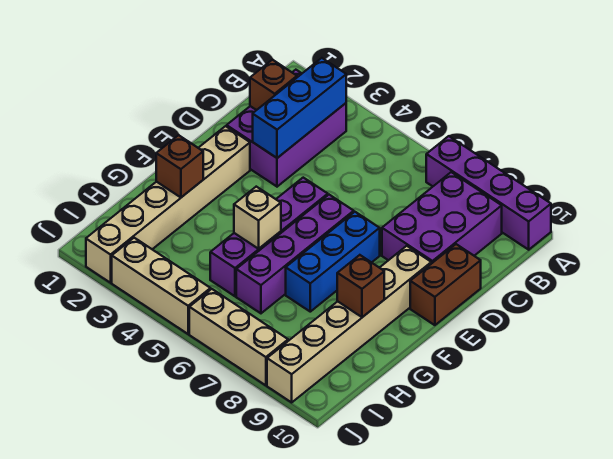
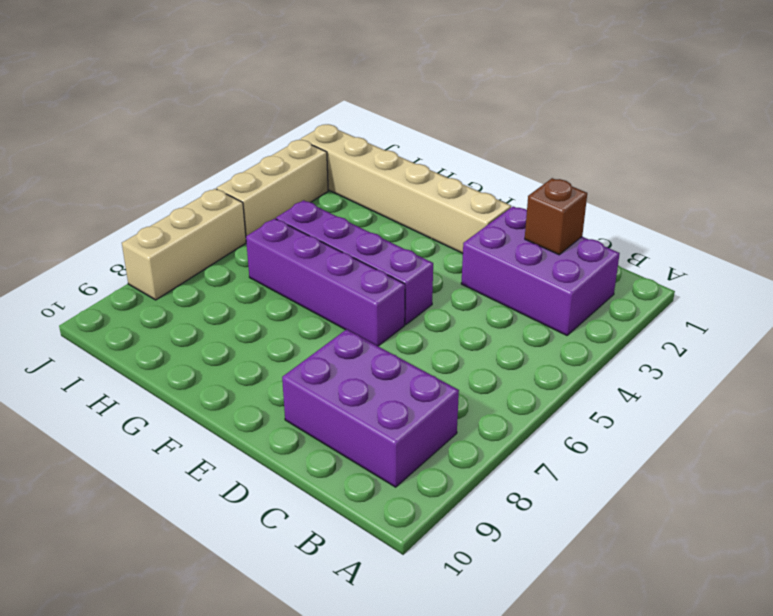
none -> purple 1x4 brick [426,136,551,250]
none -> brown 1x2 brick [410,244,481,325]
none -> blue 1x3 brick [286,212,380,312]

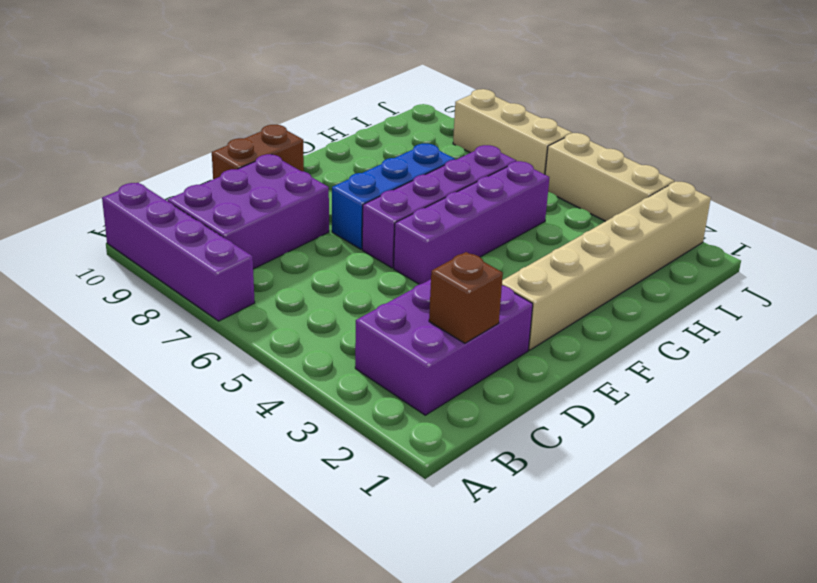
none -> tan 1x6 brick [267,246,431,402]
none -> blue 1x3 brick [253,58,346,158]
none -> brown 1x1 brick [156,135,203,197]

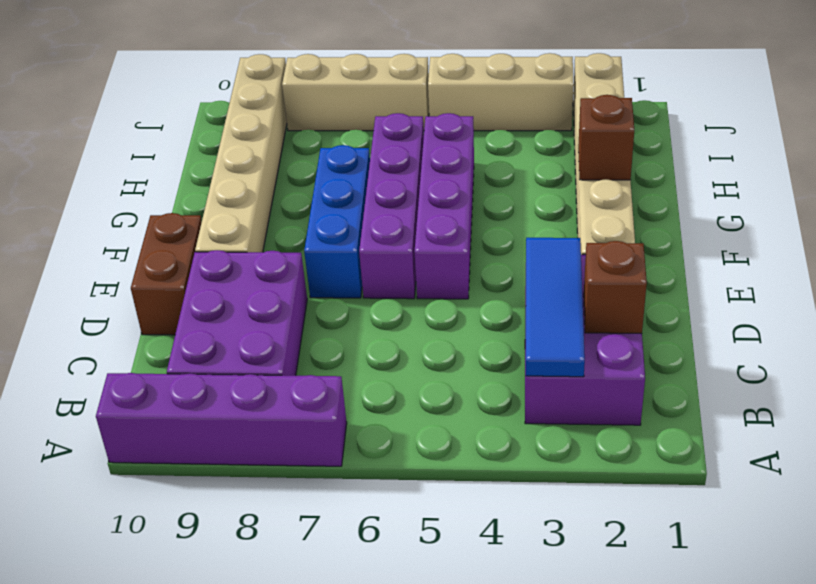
blue 1x3 tile [526,238,585,377] -> blue 1x3 brick [253,58,346,158]
none -> tan 1x1 brick [234,187,281,249]
none -> brown 1x1 brick [337,255,384,317]

